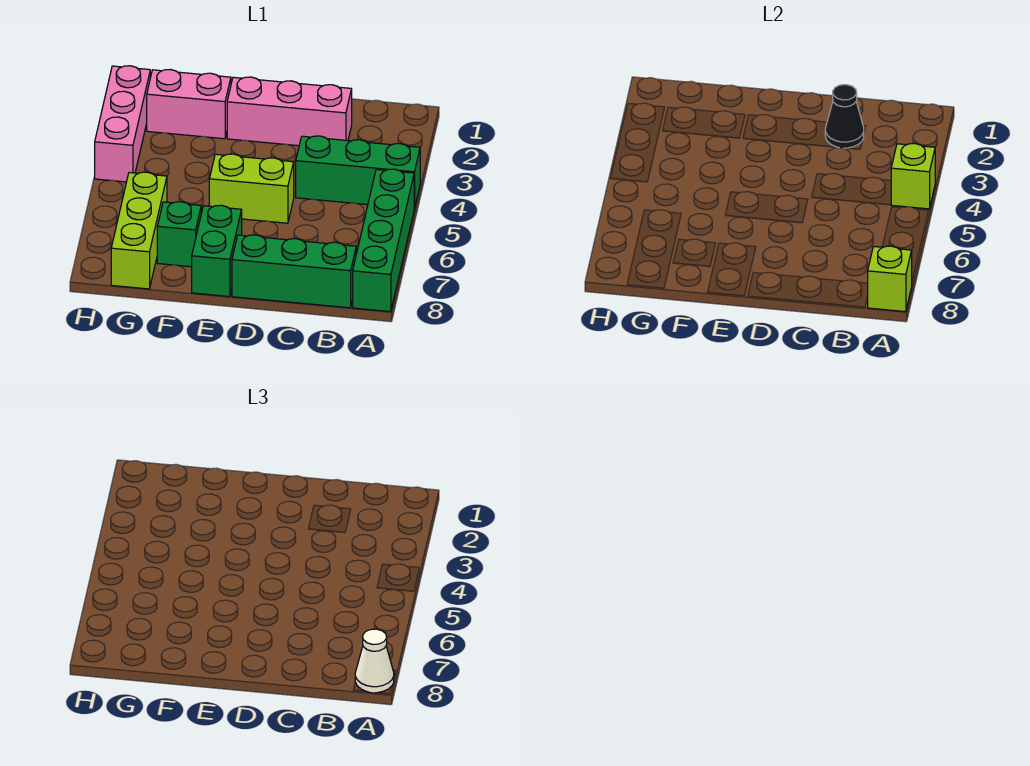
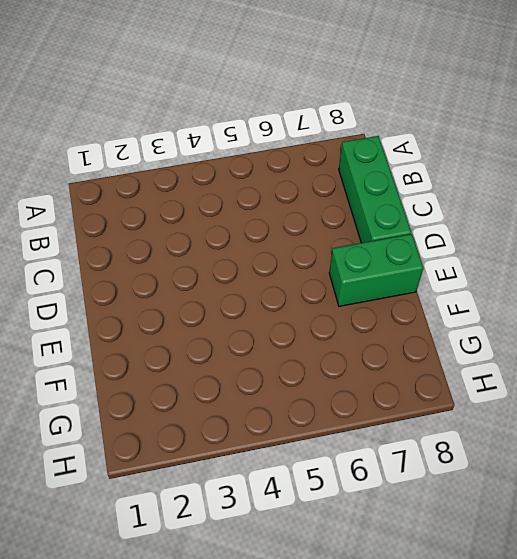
none -> green 1x3 brick [296,136,420,209]
none -> green 1x4 brick [353,169,414,312]
none -> pink 1x3 brick [227,77,352,146]

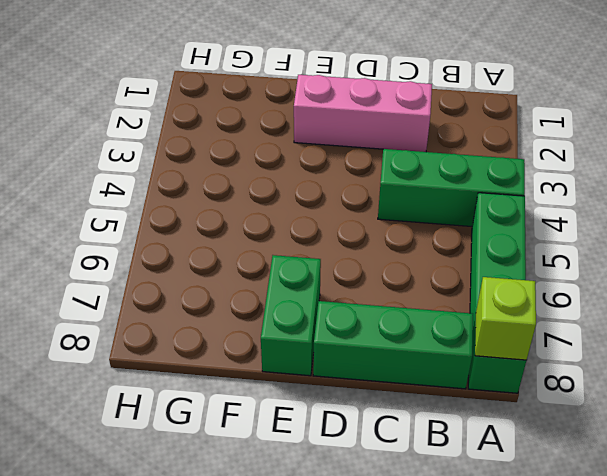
none -> lime 1x2 brick [209,154,294,223]
none -> pink 1x2 brick [147,70,231,139]
none -> green 1x1 brick [157,202,201,267]

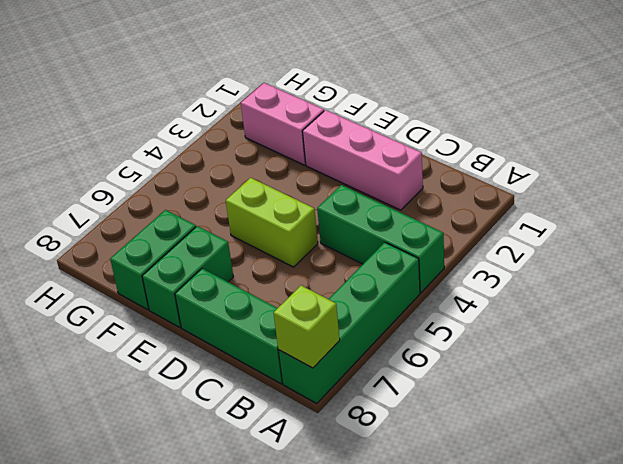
green 1x2 brick [110,210,196,310] -> green 1x1 brick [157,202,201,267]
none -> lime 1x3 brick [111,172,167,289]
none -> pink 1x3 brick [95,66,150,182]
none -> lime 1x1 brick [891,143,935,209]

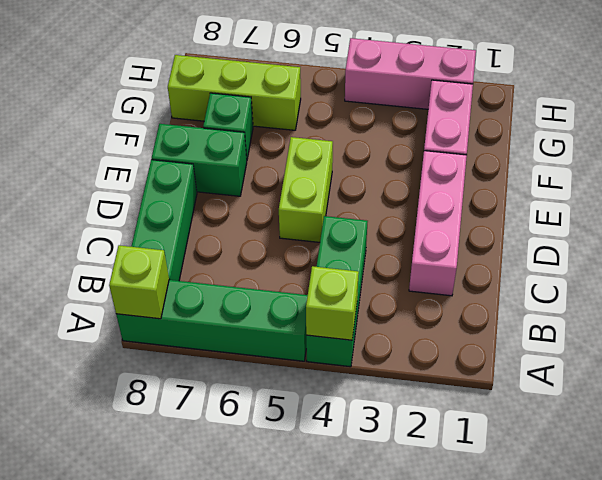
none -> black 1x1 cone [825,85,864,148]
none -> white 1x1 cone [355,629,394,693]

